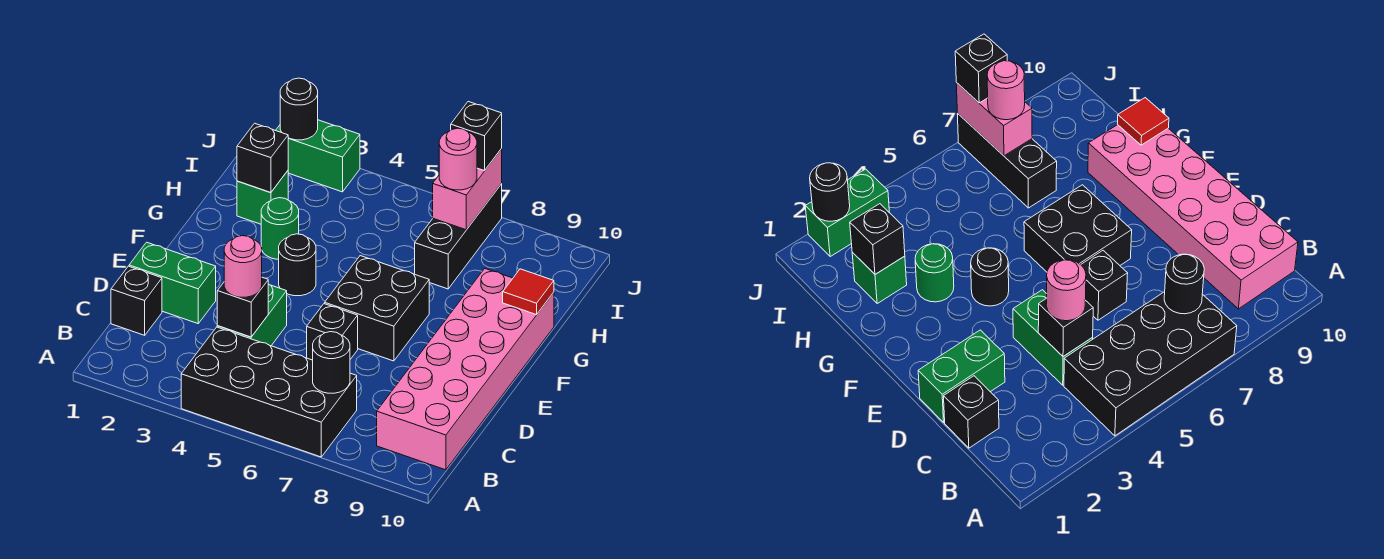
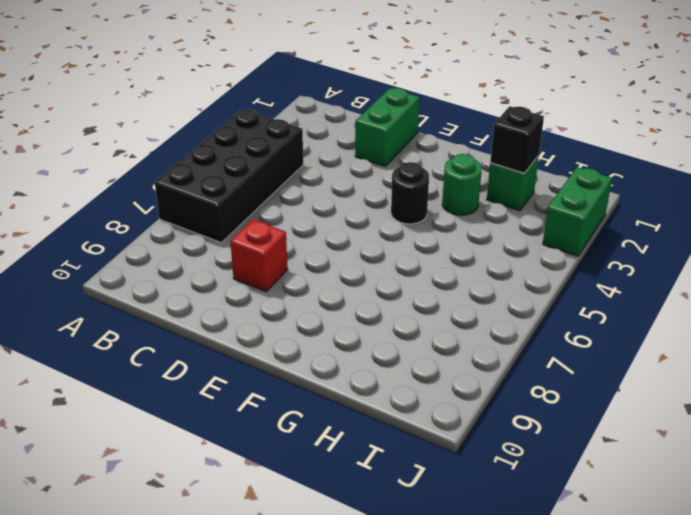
red 1x1 brick [230,220,288,291] -> none
none -> pink 2x6 brick [377,269,554,470]
none -> black 1x1 brick [111,266,162,335]
none -> green 1x2 brick [217,284,287,346]

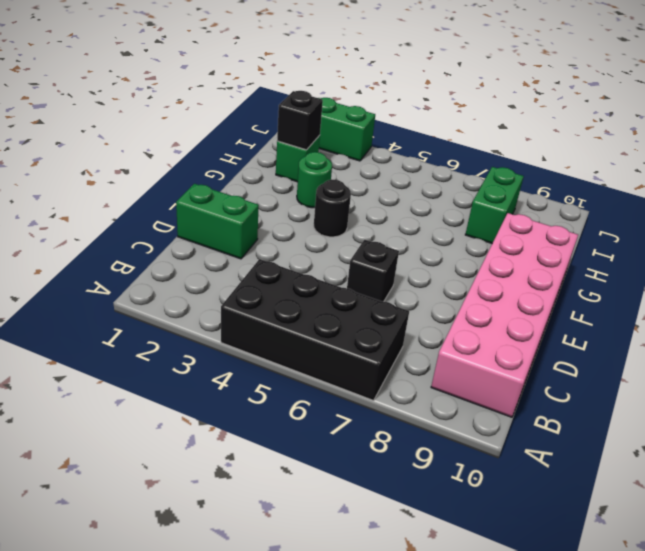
green 1x2 brick [465,167,524,243] -> green 1x2 brick moved to [217,284,287,346]
none -> black 1x1 brick [111,266,162,335]
none -> black 2x2 brick [325,256,429,361]
none -> black 1x3 brick [415,184,502,289]

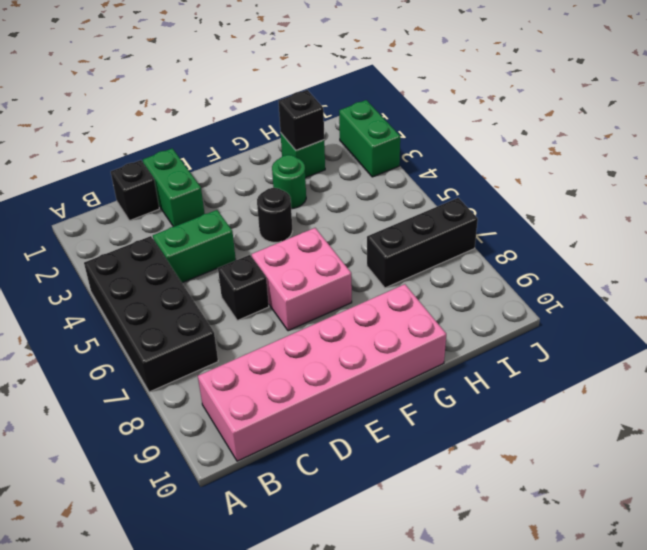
pink 2x2 brick [252,228,352,331] -> black 2x2 brick [325,256,429,361]
none -> black 1x1 round brick [313,332,350,393]
none -> black 1x1 brick [217,277,268,337]
none -> red 1x1 tile [503,269,554,315]

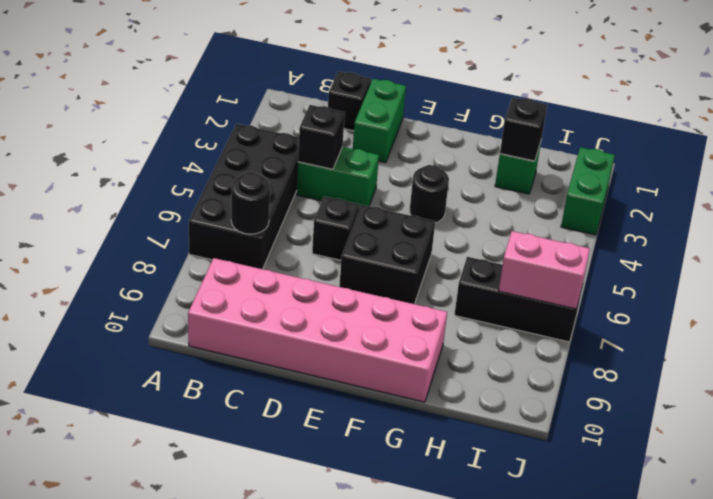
none -> green 1x1 round brick [261,198,299,259]
none -> red 1x1 tile [503,269,554,315]
none -> black 1x1 round brick [280,78,318,140]

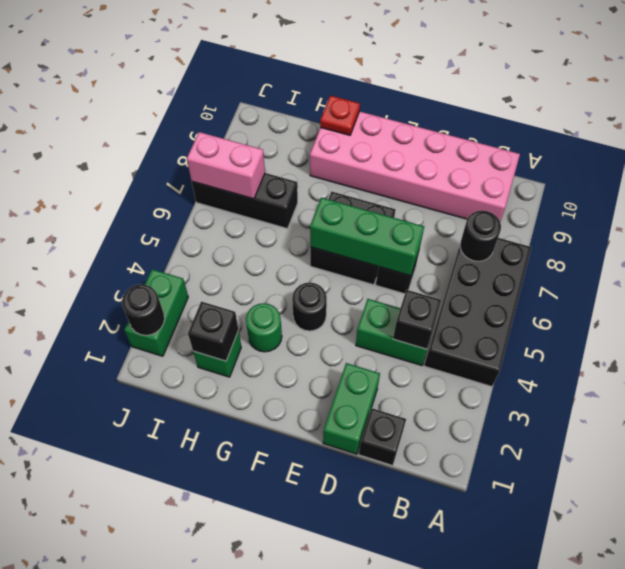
green 1x3 brick [310,198,424,276] -> none
red 1x1 plate [320,95,360,135] -> red 1x1 tile [503,269,554,315]
none -> pink 1x1 round brick [224,236,262,297]
none -> pink 1x1 round brick [439,128,477,190]
none -> black 1x1 brick [451,102,502,171]

